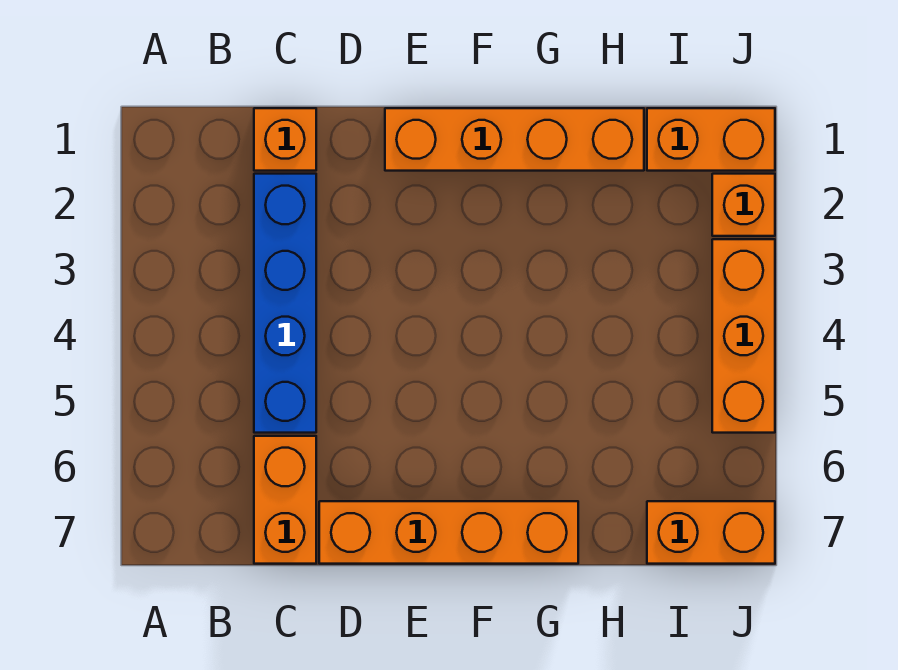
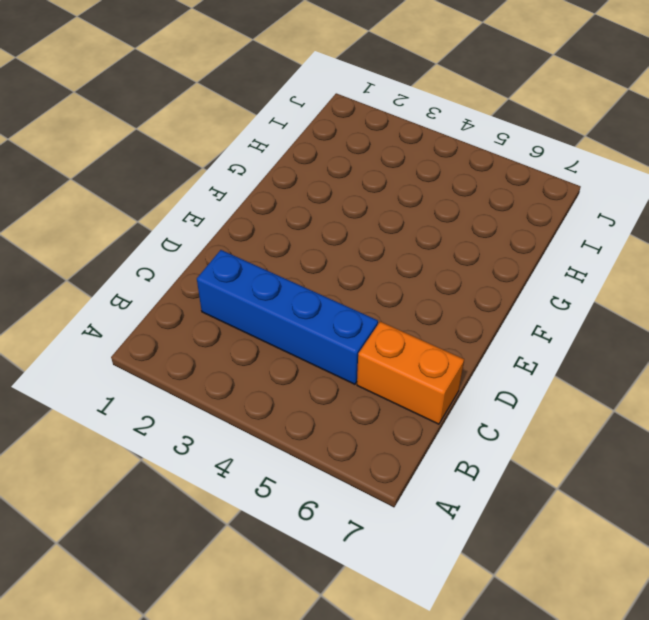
none -> orange 1x1 brick [254,108,316,171]
none -> orange 1x4 brick [319,501,578,564]

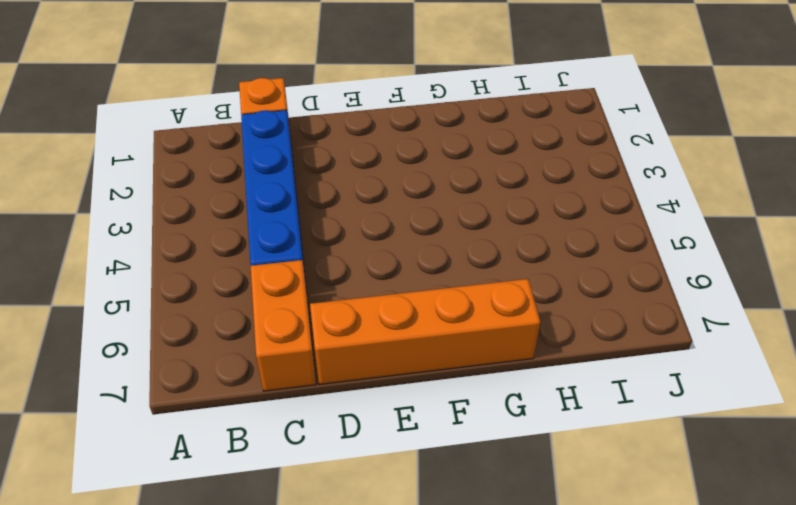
none -> orange 1x4 brick [385,108,644,171]
none -> orange 1x2 brick [647,108,775,171]

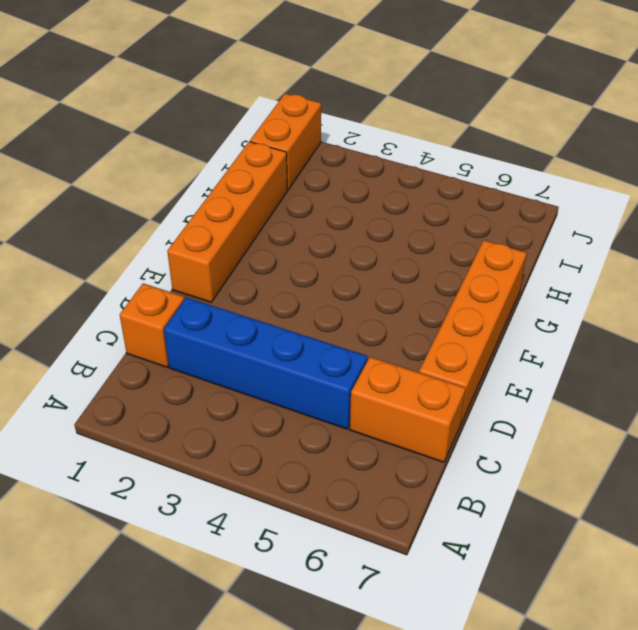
none -> orange 1x2 brick [647,501,775,564]
none -> orange 1x1 brick [712,174,775,236]

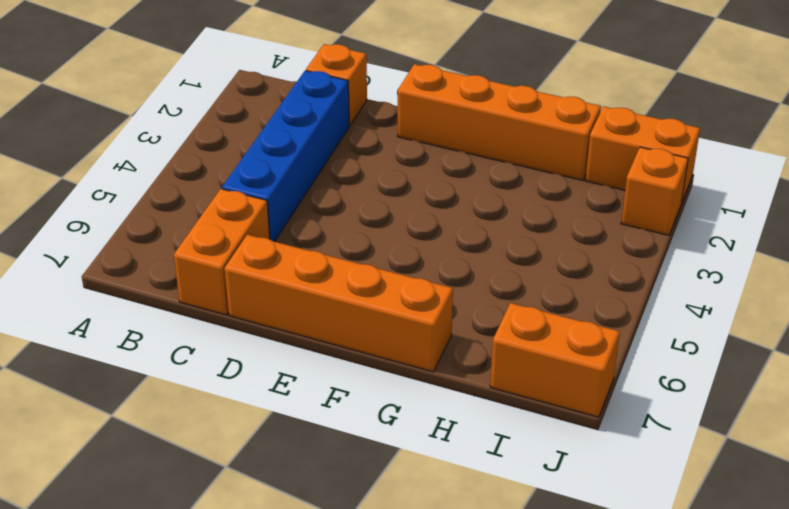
none -> orange 1x3 brick [712,239,775,433]

